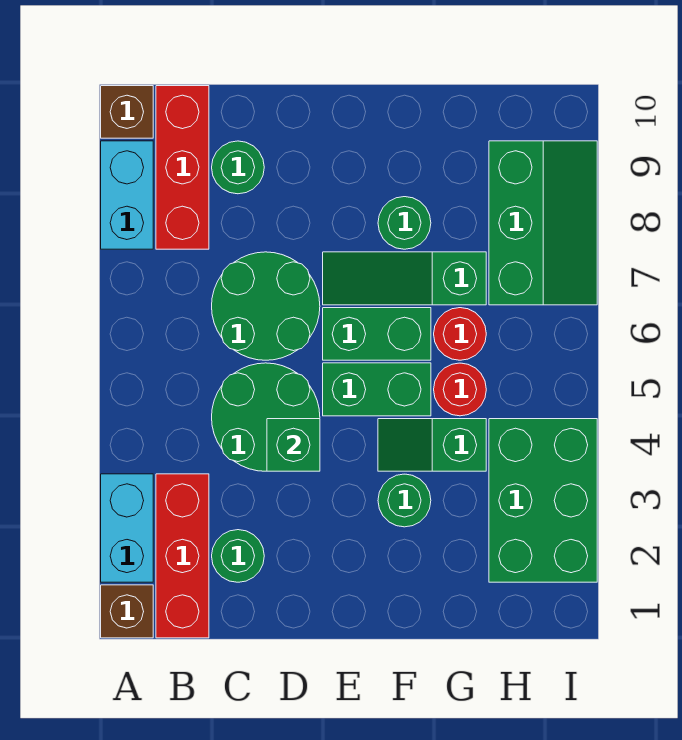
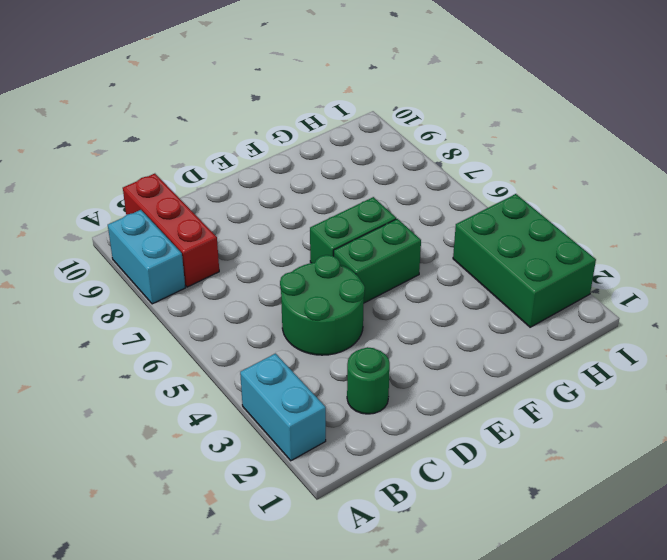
none -> brown 1x1 brick [101,585,153,638]
none -> brown 1x1 brick [101,86,153,138]
none -> red 1x3 brick [156,474,209,638]

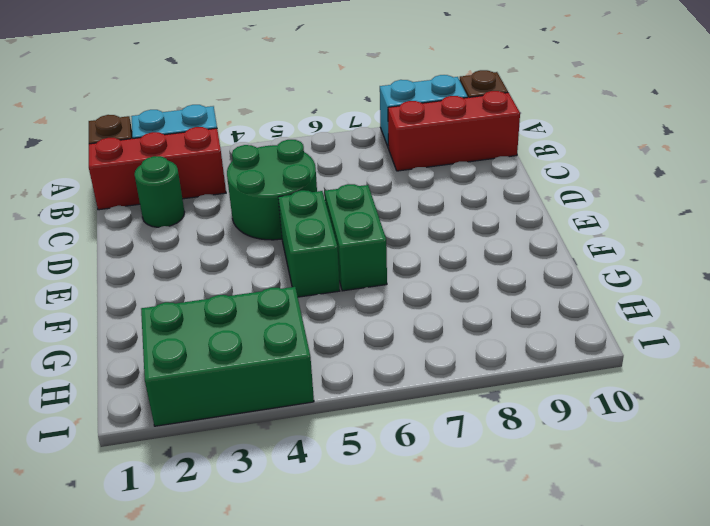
none -> green 2x2 round brick [212,252,320,360]
none -> green 1x1 round brick [212,141,264,194]
none -> green 1x3 slope [323,252,486,305]

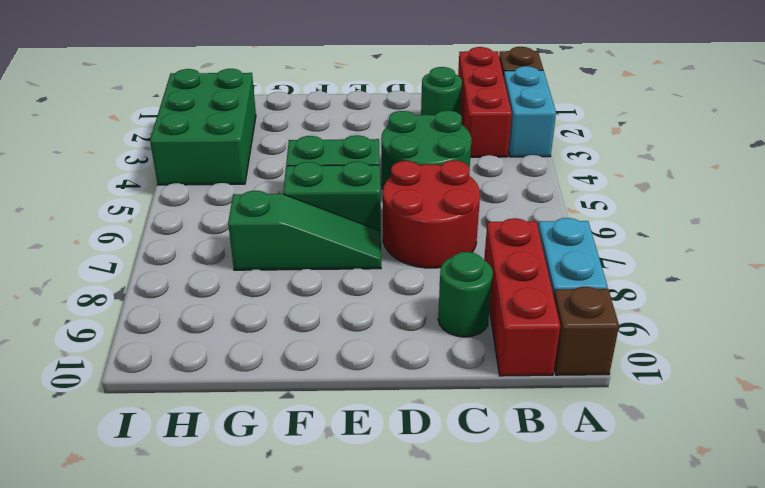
red 2x2 round brick [383,161,480,268] -> green 2x2 round brick [212,252,320,360]
none -> green 1x1 round brick [378,474,431,527]
none -> green 1x2 slope [378,419,486,471]
none -> green 1x1 round brick [378,197,431,249]

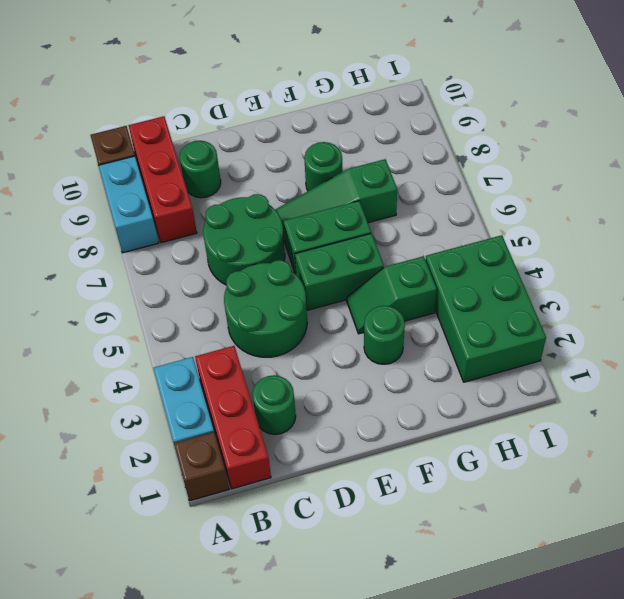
none -> red 1x1 round brick [434,363,486,416]
none -> red 1x1 round brick [434,308,486,360]
none -> green 2x3 slope [489,141,597,305]

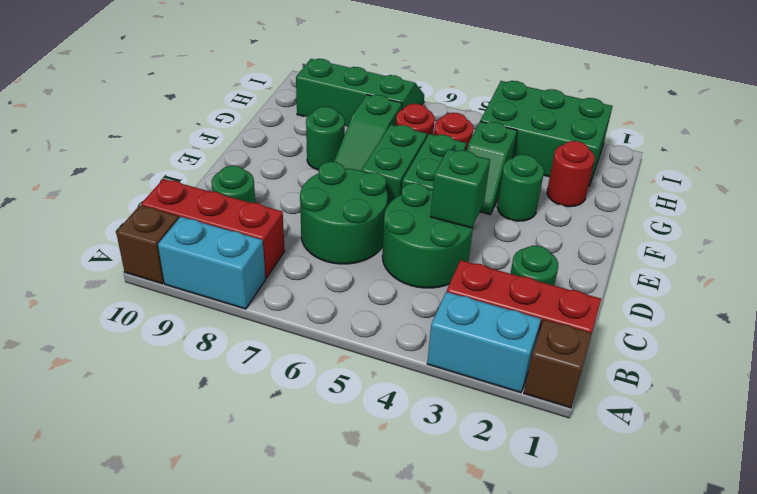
red 1x1 round brick [547,141,595,207] -> none

